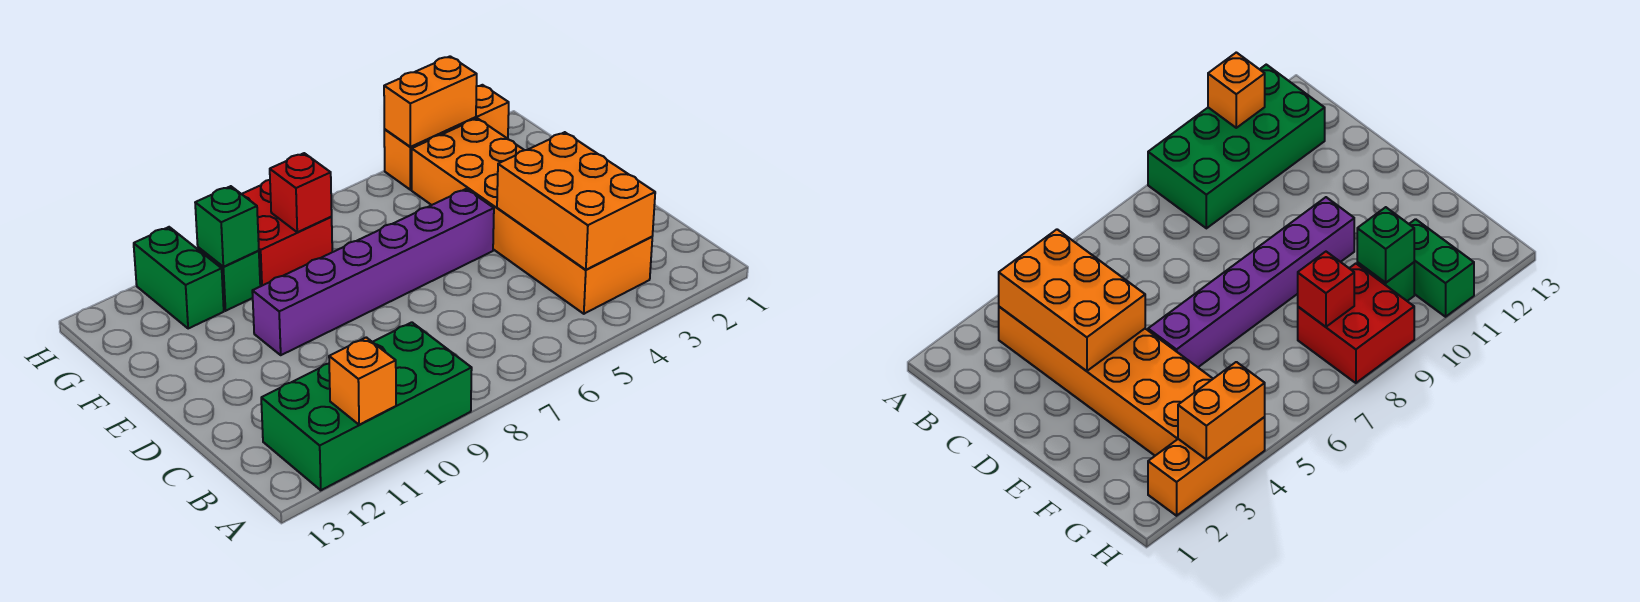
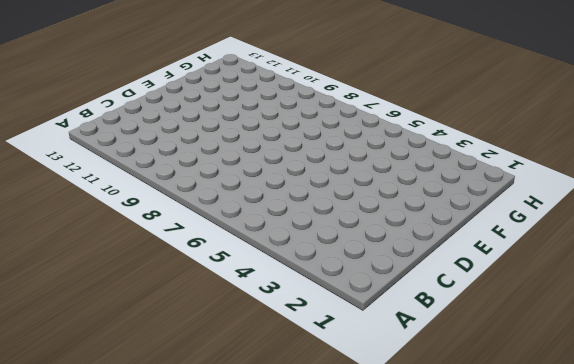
none -> green 2x4 brick [261,322,472,490]
none -> orange 2x6 brick [412,118,652,314]
none -> purple 1x6 brick [252,189,494,355]

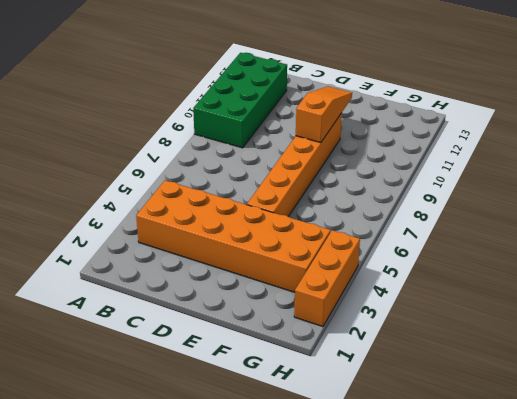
orange 1x6 brick [247,113,342,216] -> purple 1x6 brick [252,189,494,355]
orange 1x3 slope [296,86,352,143] -> none
none -> red 2x2 brick [242,180,332,286]
none -> green 1x1 brick [198,247,260,311]
none -> green 1x2 brick [134,227,224,329]

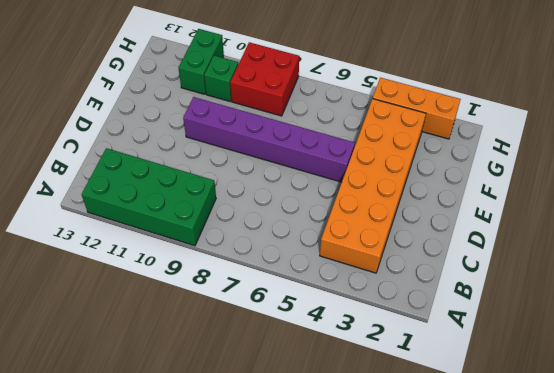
none -> orange 1x1 brick [329,337,396,425]
none -> orange 2x3 brick [497,132,655,270]
none -> red 1x1 brick [270,153,332,232]

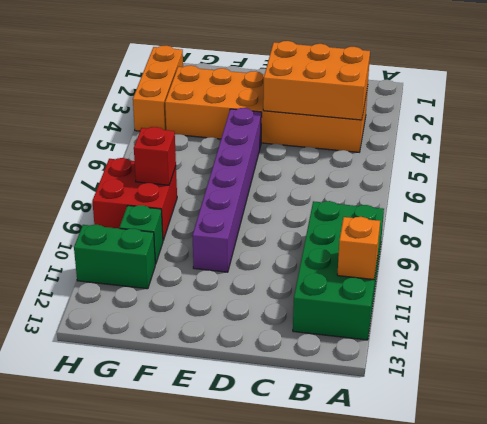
none -> green 1x1 brick [195,186,259,267]
none -> orange 1x2 brick [384,56,477,147]

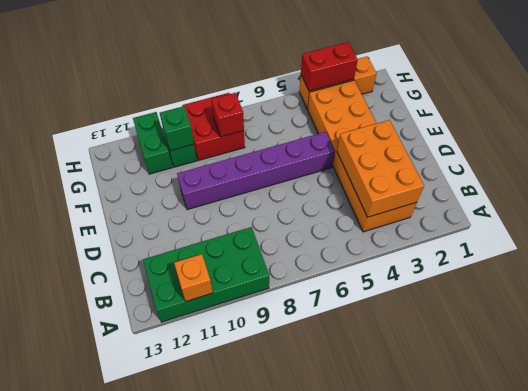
red 1x2 brick [301,42,358,91] -> orange 1x2 brick [384,56,477,147]

